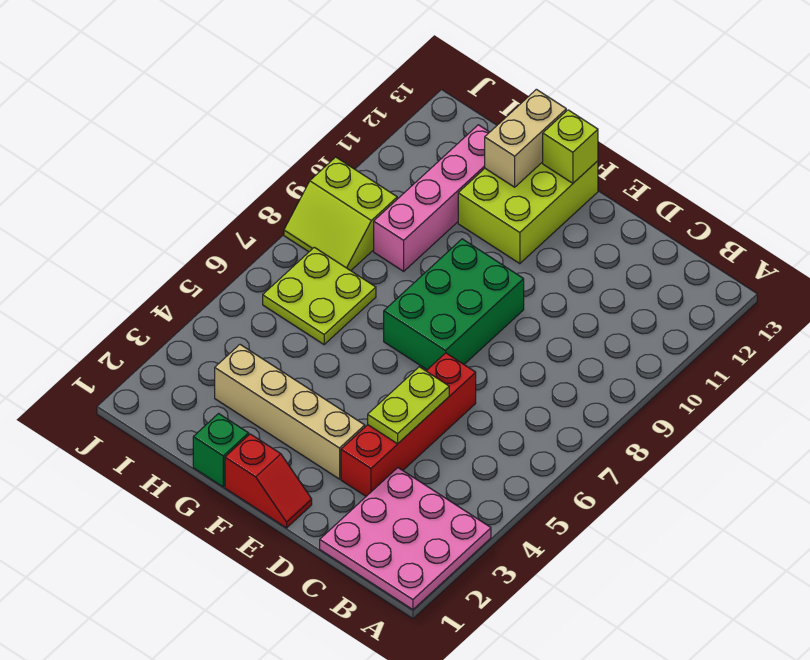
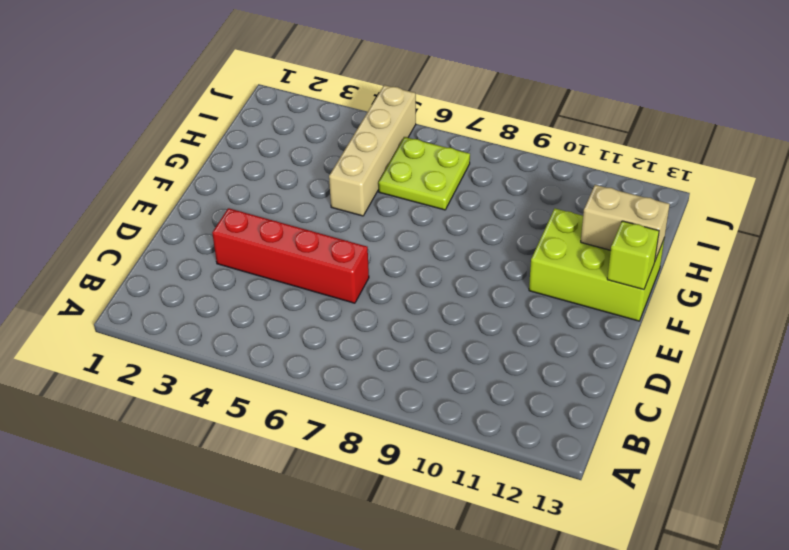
tan 1x4 brick [329,85,416,216] -> tan 1x4 brick moved to [215,345,365,479]
none -> pink 3x3 plate [320,468,491,610]
none -> red 1x2 slope [225,434,312,528]
none -> green 2x3 brick [384,239,524,370]

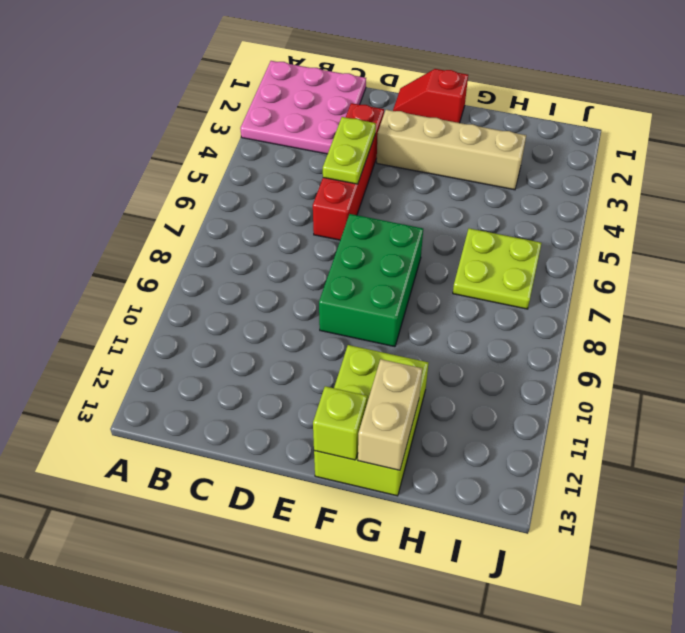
none -> green 1x1 brick [193,414,249,487]
none -> pink 1x4 brick [374,125,489,271]
none -> lime 2x2 slope [284,157,397,271]

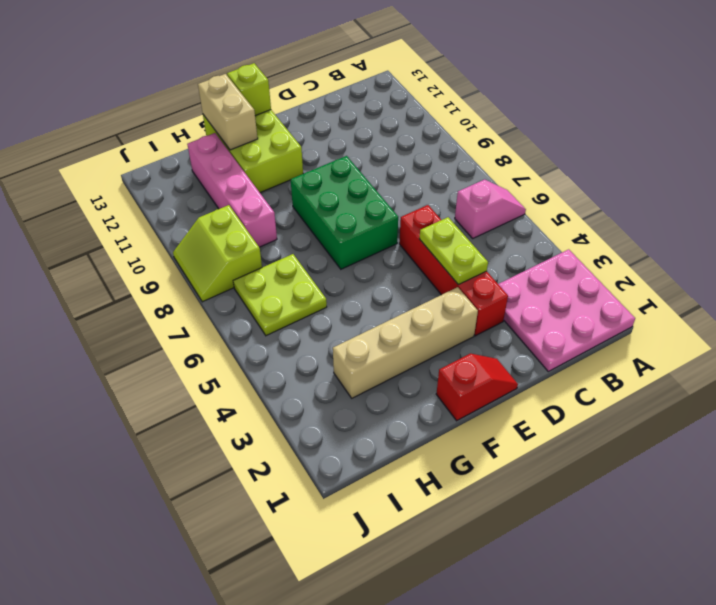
pink 1x2 slope [455,179,526,238] -> none
lime 2x2 slope [173,205,262,302] -> lime 2x2 slope turned to [284,157,397,271]
none -> green 1x1 brick [193,414,249,487]

